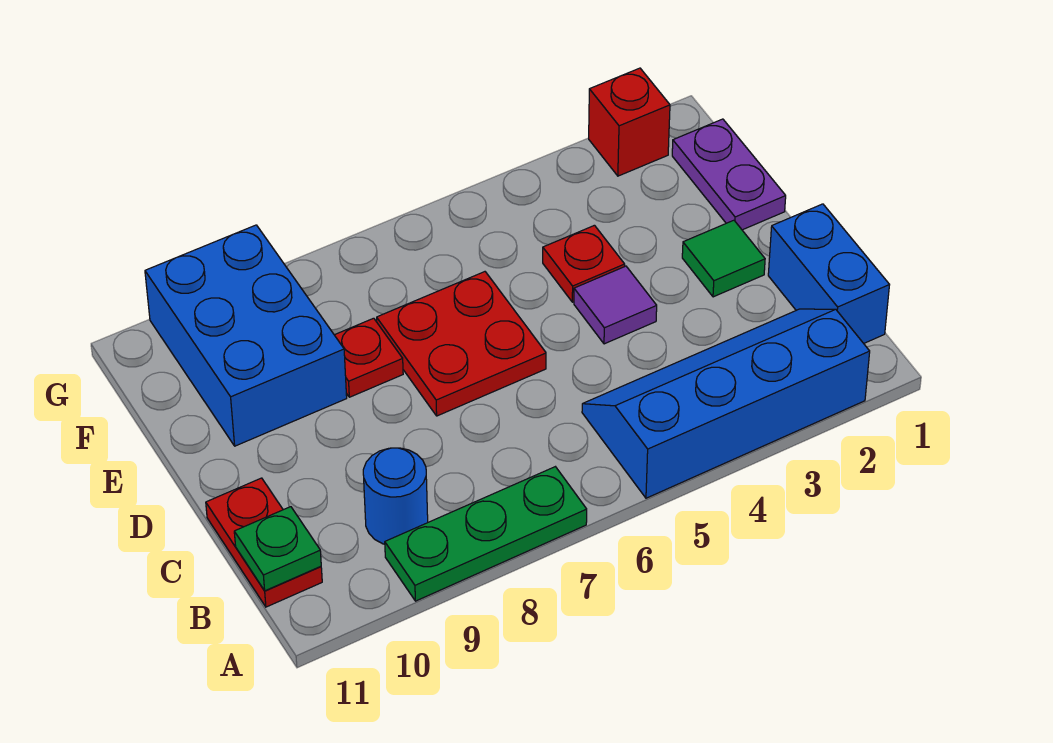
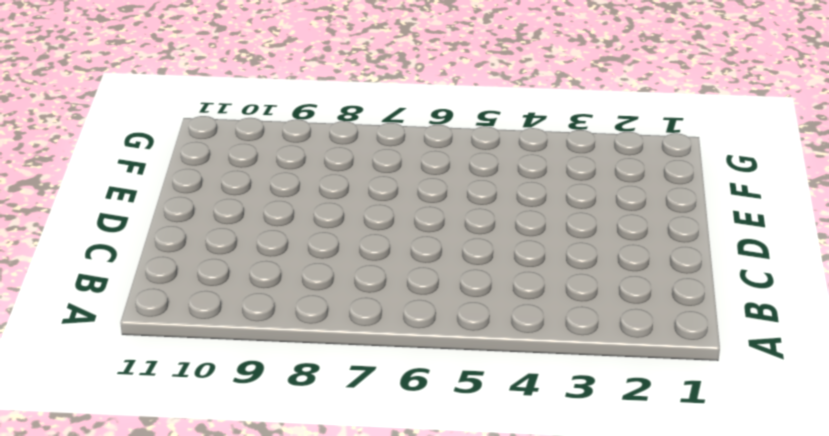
none -> blue 2x4 slope [582,309,870,498]
none -> green 1x3 plate [385,467,587,601]
none -> blue 1x2 brick [768,204,889,343]

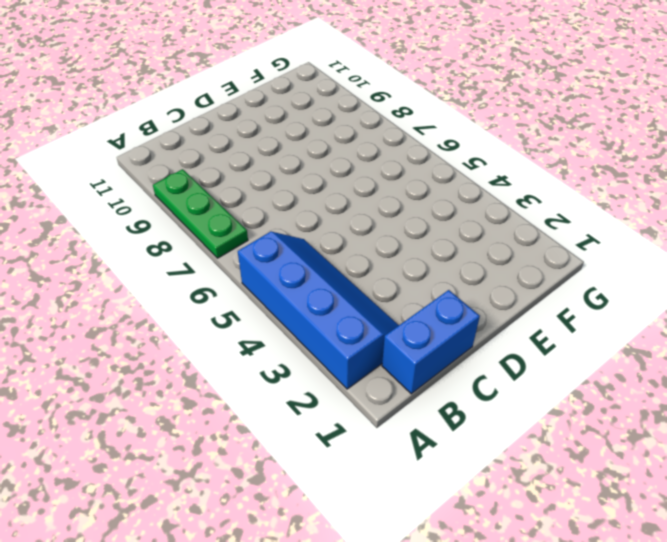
none -> blue 1x1 round brick [363,448,428,544]
none -> red 1x2 plate [206,478,322,607]
none -> green 1x1 tile [682,220,765,297]

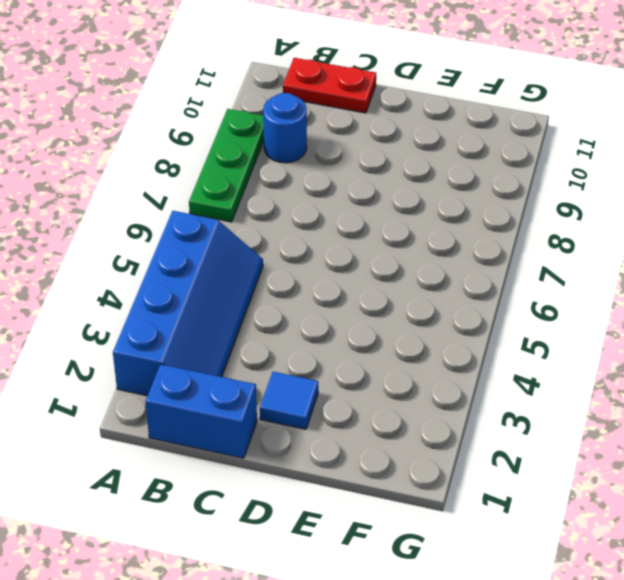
blue 1x1 tile [260,372,318,429] -> green 1x1 tile [682,220,765,297]
none -> purple 1x1 tile [574,266,657,344]
none -> red 2x2 plate [377,272,546,416]
none -> purple 1x2 plate [672,119,786,230]

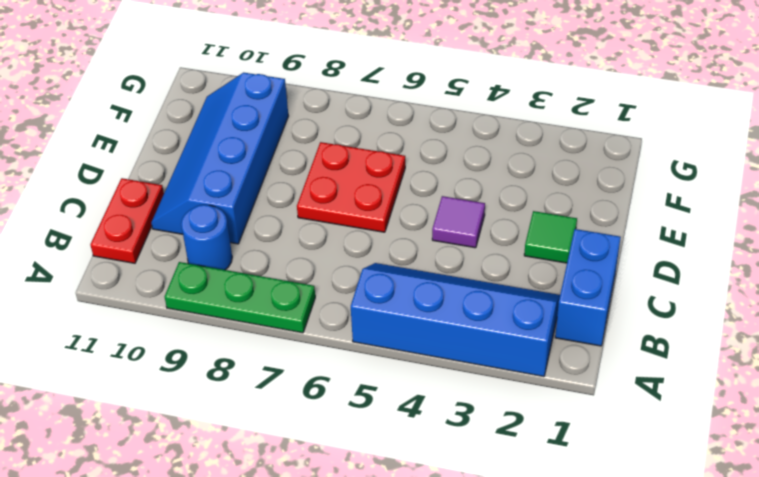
blue 2x4 slope [151,73,288,244] -> blue 2x3 brick [145,225,347,446]
none -> purple 1x2 plate [672,119,786,230]
none -> red 1x1 plate [543,225,625,302]
none -> red 1x1 plate [335,318,403,397]

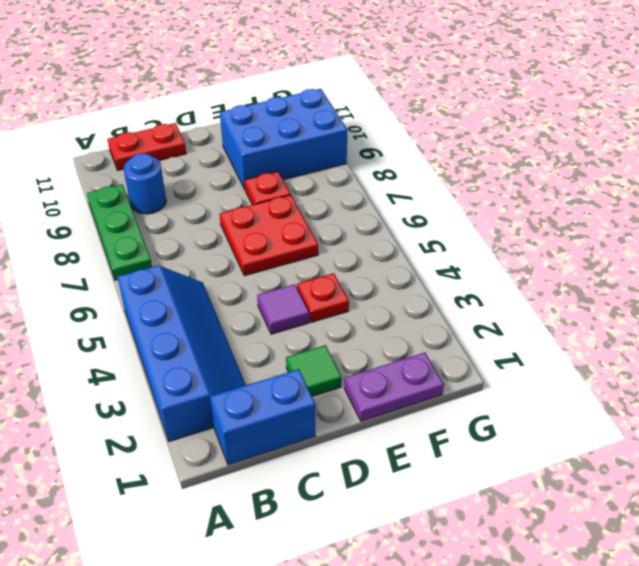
none -> red 1x1 brick [589,68,670,176]
none -> green 1x1 plate [234,507,321,591]

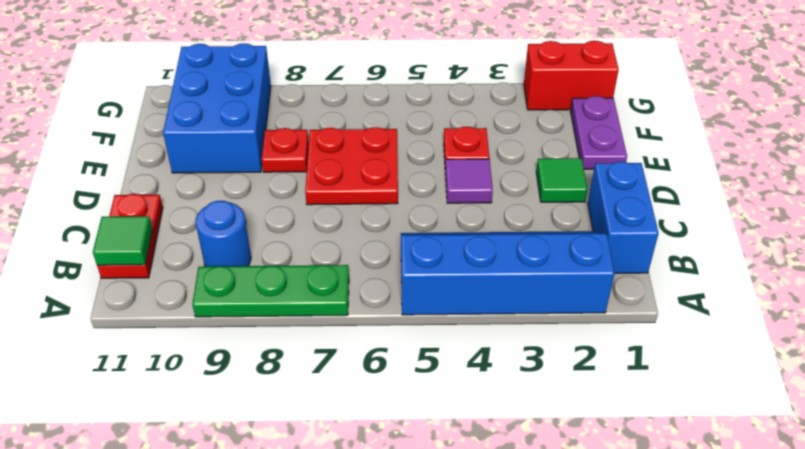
green 1x1 tile [93,216,153,265] -> green 1x1 plate [234,507,321,591]
red 1x2 brick [524,41,619,110] -> red 1x1 brick [589,68,670,176]

